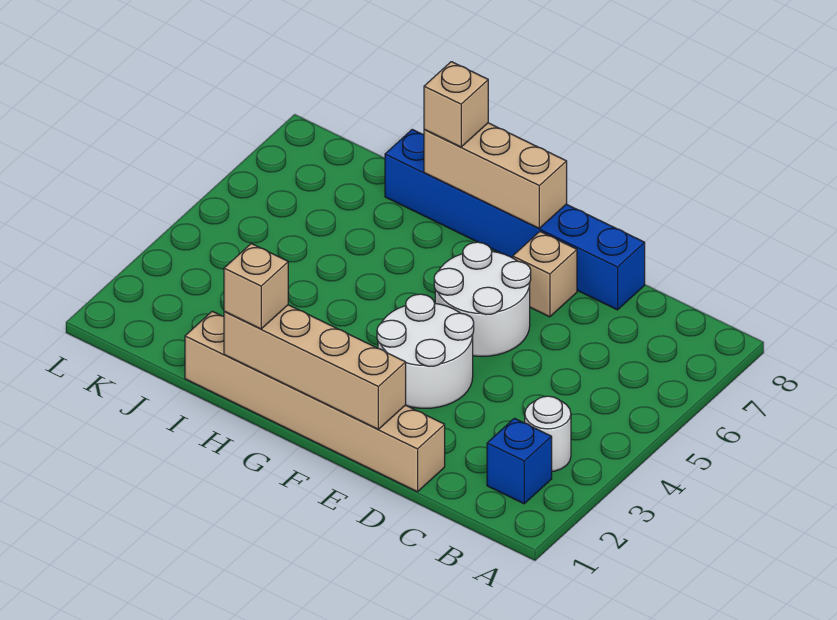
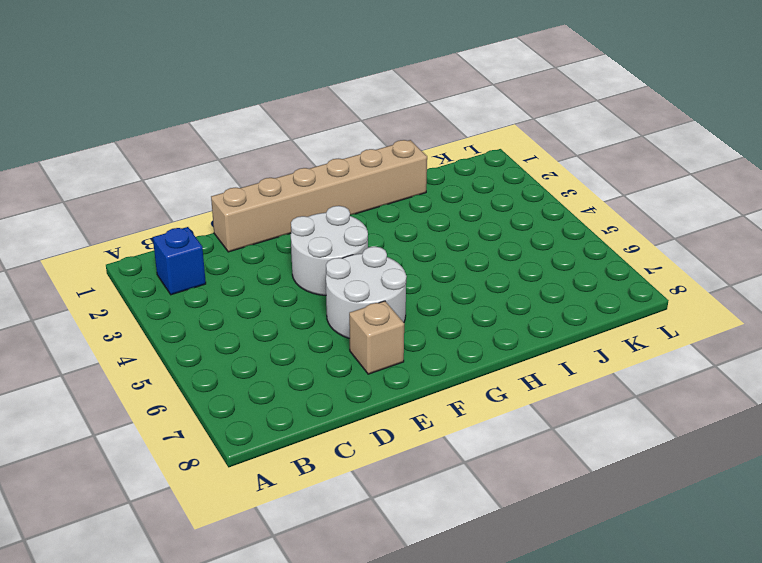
none -> white 1x1 round brick [525,396,571,471]
none -> blue 1x6 brick [385,129,645,310]

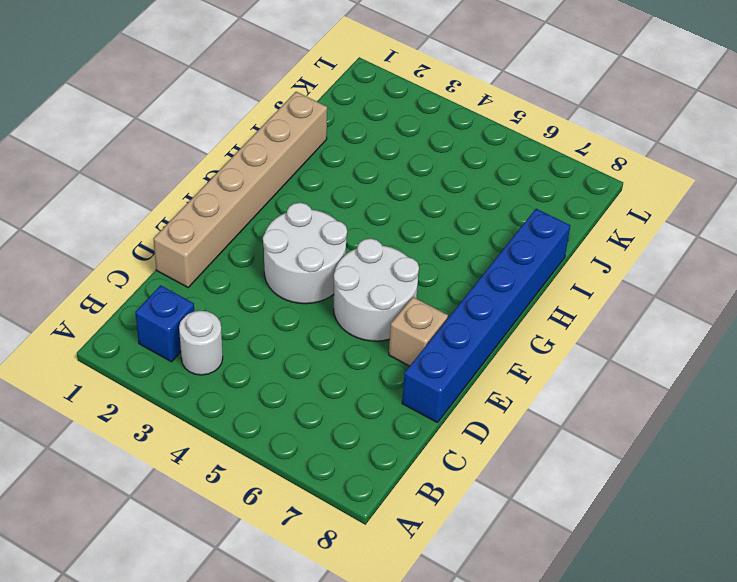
none -> tan 1x4 brick [224,305,406,429]
none -> tan 1x3 brick [424,123,567,228]

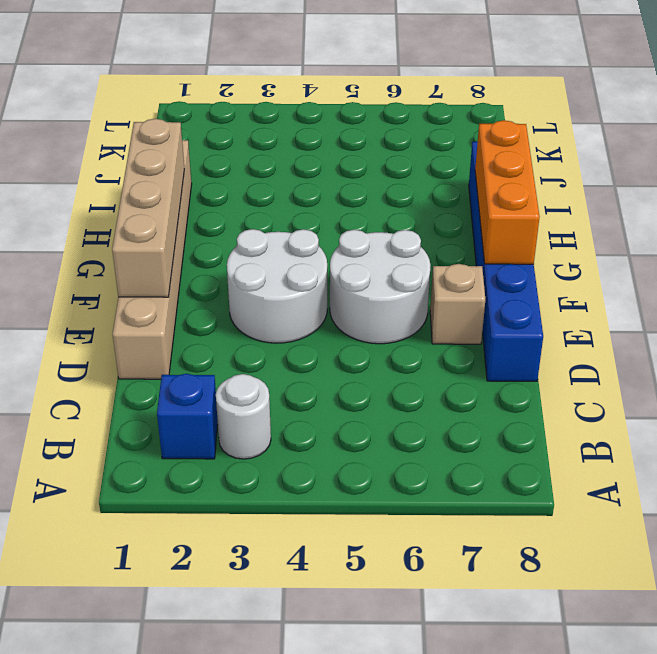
orange 1x3 brick [475,120,540,264] -> tan 1x3 brick [424,123,567,228]
none -> tan 1x1 brick [224,243,288,329]
none -> tan 1x1 brick [424,62,488,147]

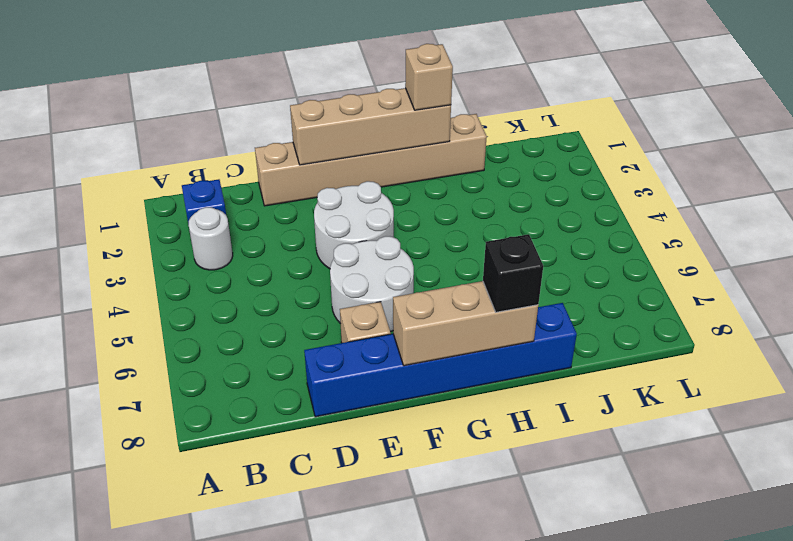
black 1x1 brick [483,234,543,312] -> tan 1x1 brick [424,62,488,147]

